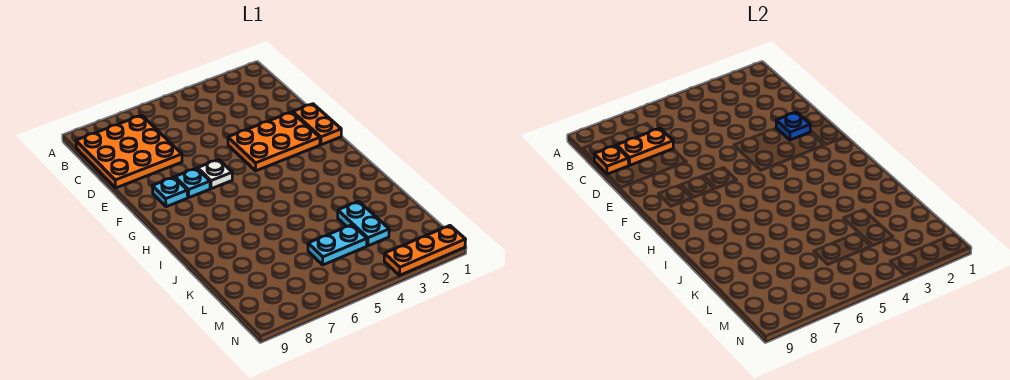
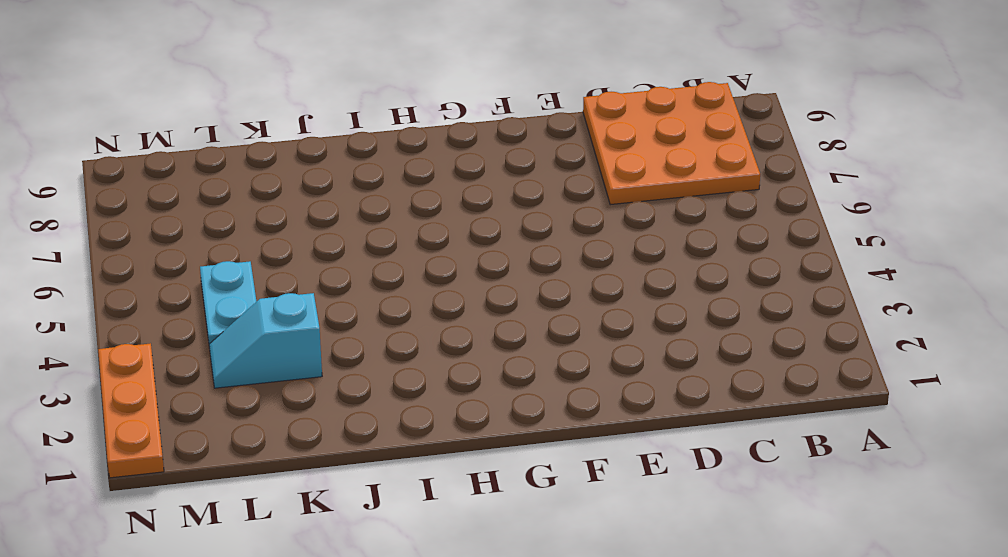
cyan 1x2 slope [209,293,322,388] -> cyan 1x2 plate [338,201,389,246]
none -> orange 1x2 plate [293,104,341,145]
none -> orange 2x3 plate [228,112,320,171]
none -> white 1x1 plate [198,159,232,189]

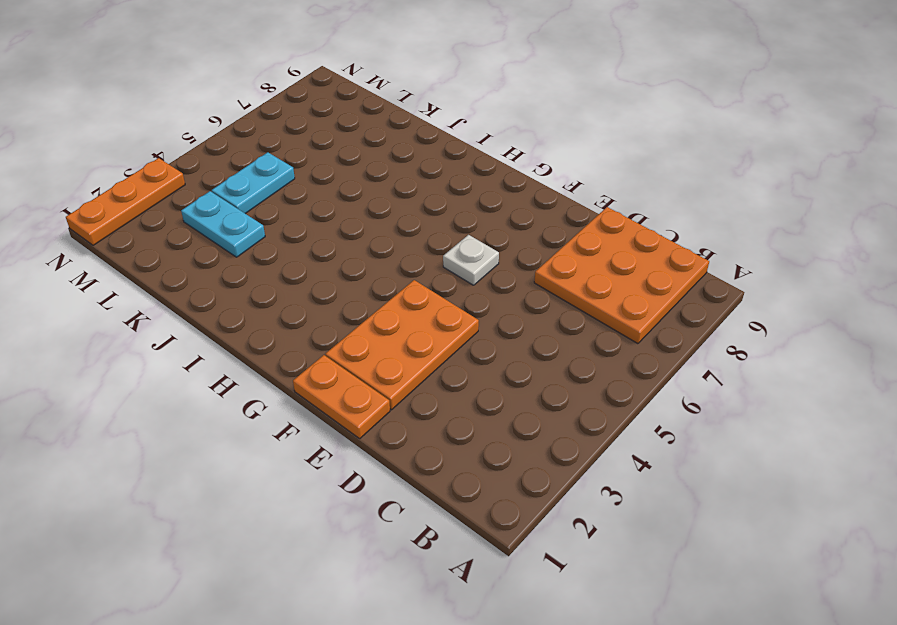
none -> cyan 1x1 plate [175,168,210,197]
none -> cyan 1x1 plate [152,177,188,207]
none -> orange 1x2 plate [617,128,673,165]

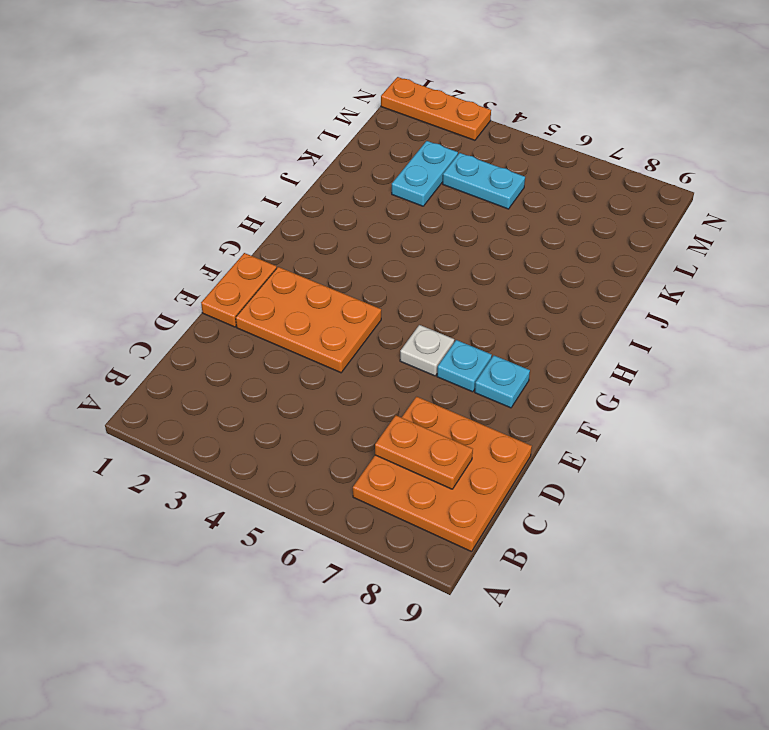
none -> orange 1x1 plate [594,145,629,174]
none -> blue 1x1 plate [776,112,810,140]

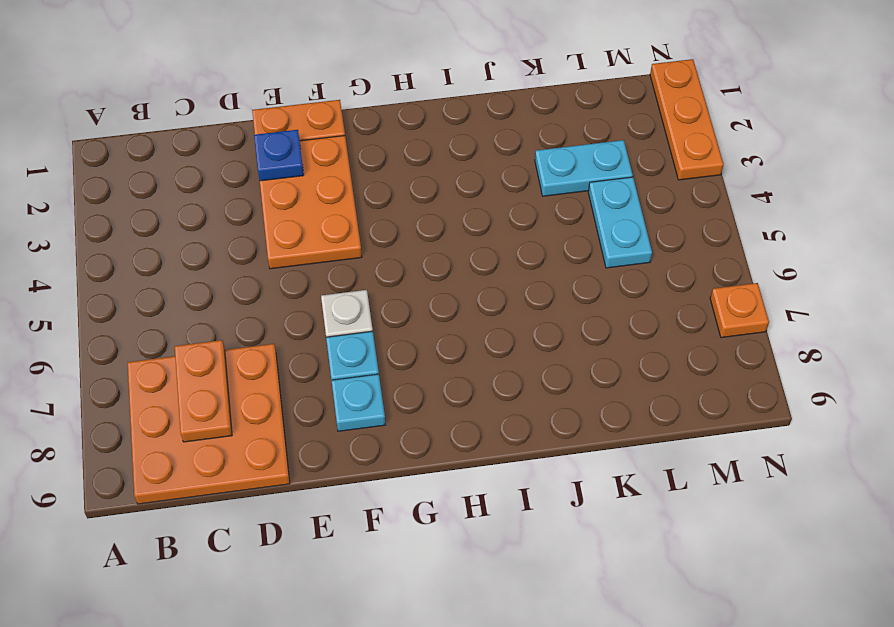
orange 1x1 plate [710,283,769,338] -> orange 1x1 plate moved to [594,145,629,174]

